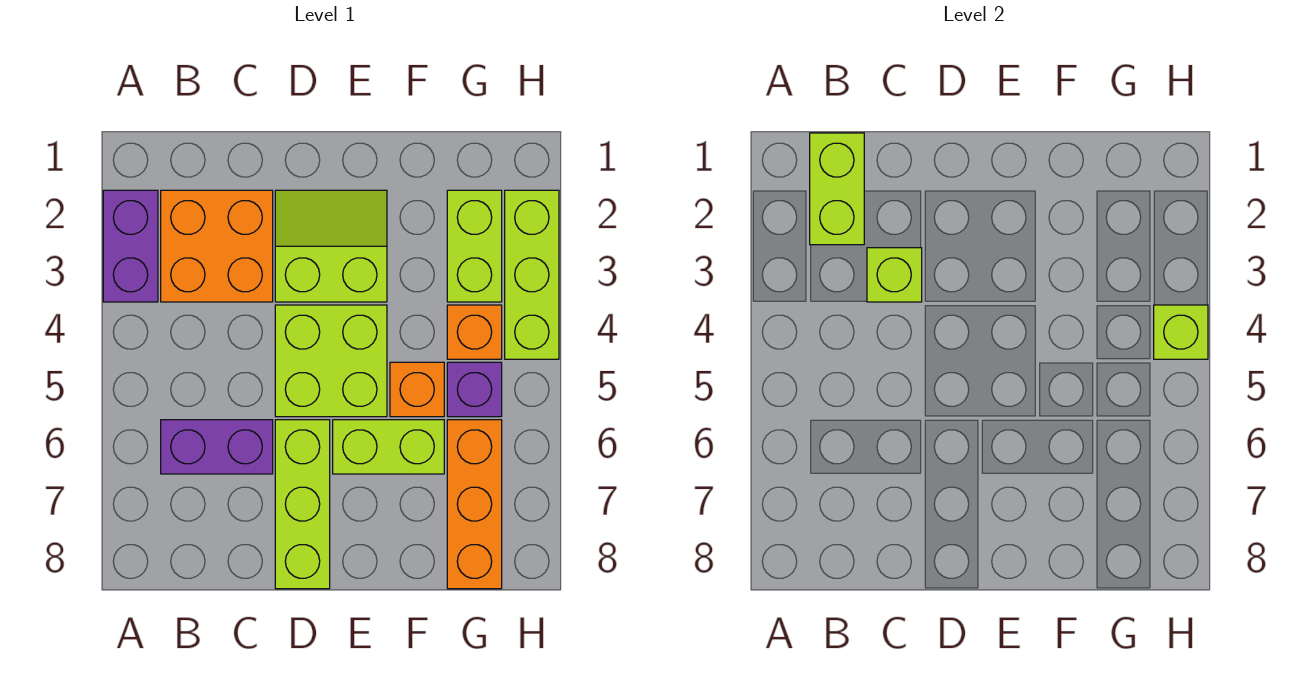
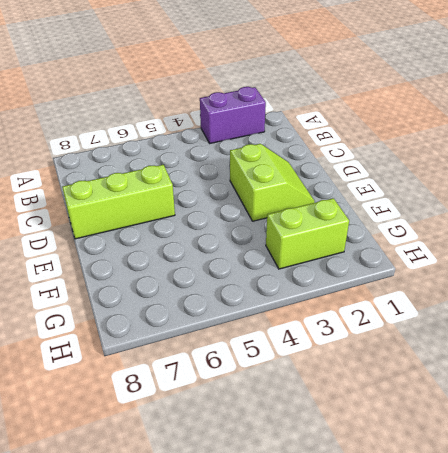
none -> orange 2x2 brick [161,190,273,302]
none -> purple 1x2 brick [161,420,273,474]
none -> lime 2x2 brick [275,305,387,417]

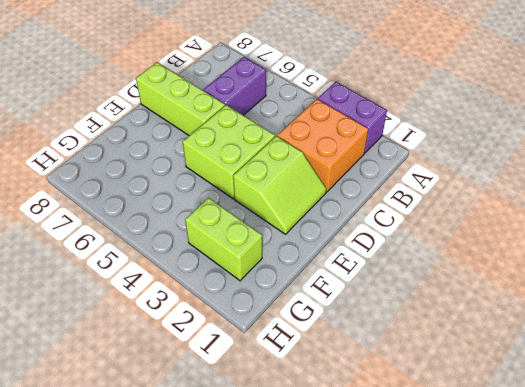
none -> lime 1x2 brick [333,420,444,474]
none -> orange 1x1 brick [390,362,444,417]
none -> orange 1x1 brick [447,305,502,359]

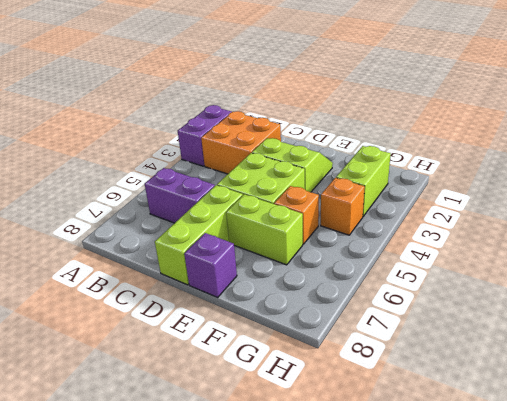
purple 1x1 brick [184,233,237,297] -> purple 1x1 brick moved to [447,362,502,417]
none -> orange 1x3 brick [447,420,502,589]
none -> lime 1x3 brick [505,190,559,359]
none -> lime 1x2 brick [810,133,864,245]

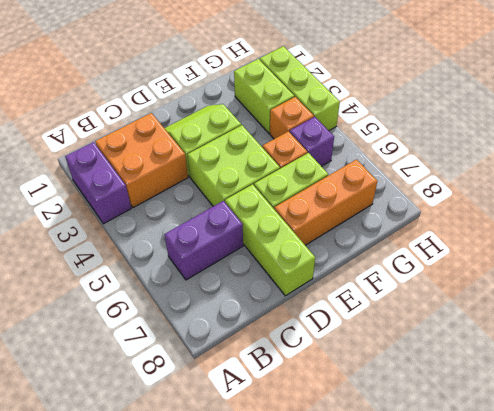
orange 1x3 brick [274,160,377,245] -> orange 1x3 brick turned to [447,420,502,589]
none -> lime 1x2 brick [810,133,864,245]
none -> lime 1x1 brick [867,248,922,302]
none -> lime 1x1 brick [1154,305,1208,359]

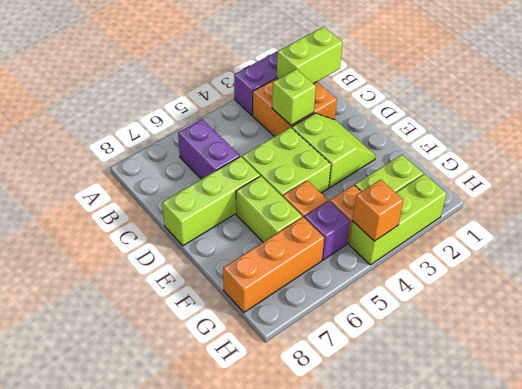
orange 1x1 brick [352,180,403,241] -> lime 1x1 brick [1154,305,1208,359]

